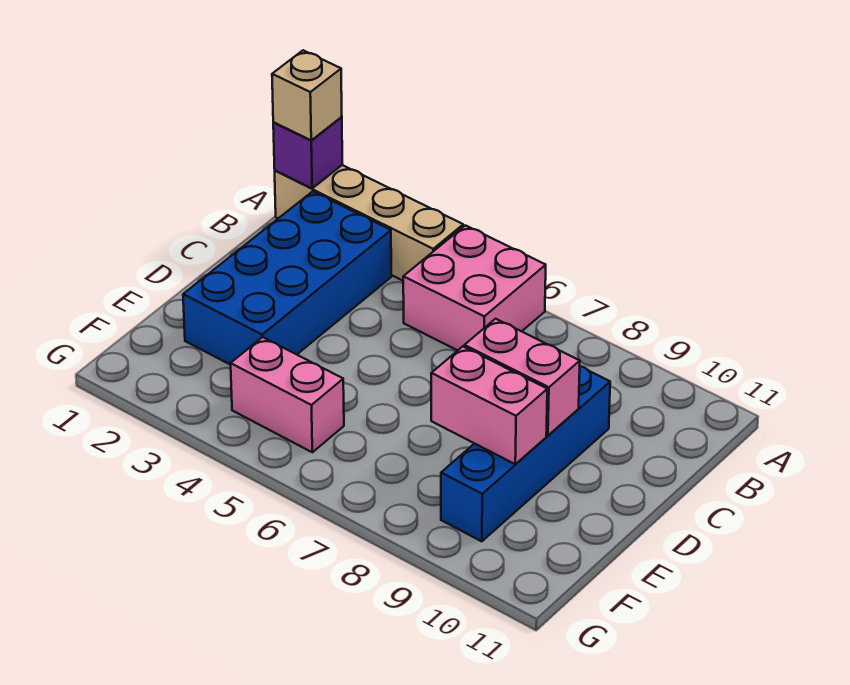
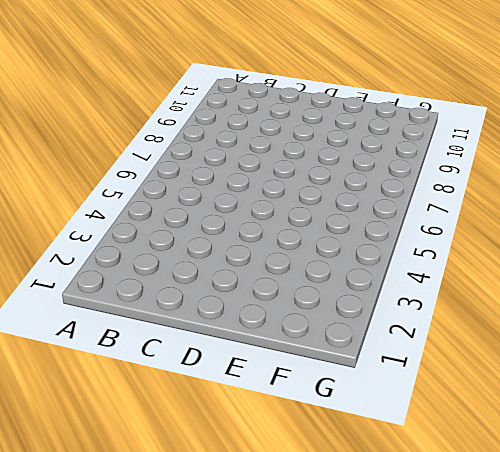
none -> tan 1x4 brick [275,165,463,281]
none -> pink 2x2 brick [403,225,546,350]

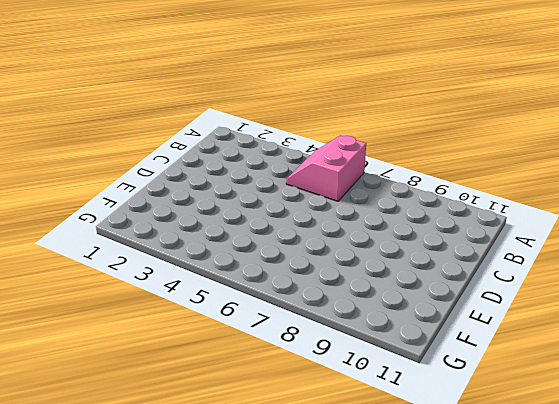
pink 2x2 slope [286,135,366,201] -> pink 2x2 brick [403,225,546,350]
none -> tan 1x4 brick [275,165,463,281]
none -> blue 2x4 brick [183,191,391,365]

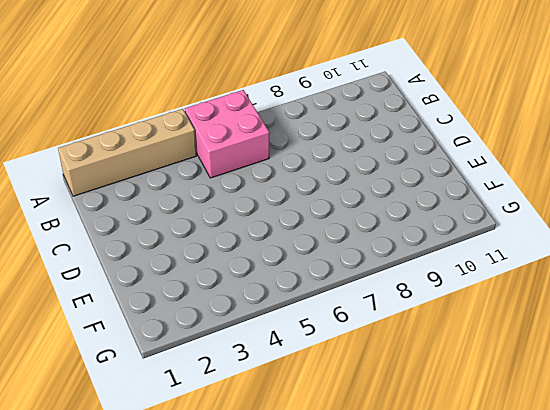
none -> blue 2x4 brick [183,191,391,365]
none -> blue 1x4 brick [441,366,610,541]

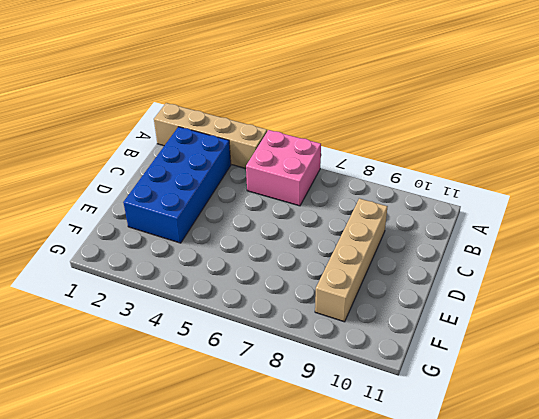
tan 1x4 brick [315,198,387,322] -> blue 1x4 brick [441,366,610,541]
none -> pink 1x2 brick [231,337,344,452]
none -> purple 1x1 brick [273,117,342,188]

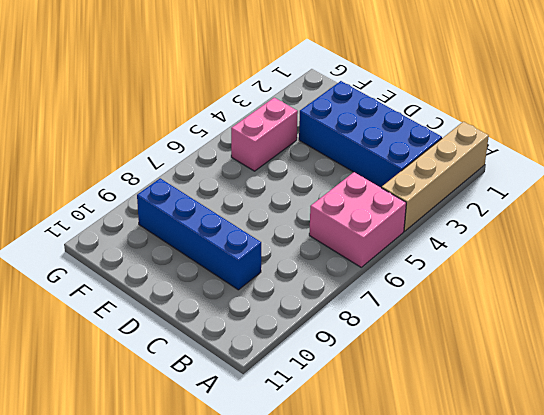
none -> purple 1x1 brick [273,117,342,188]
none -> pink 1x2 brick [464,319,580,436]

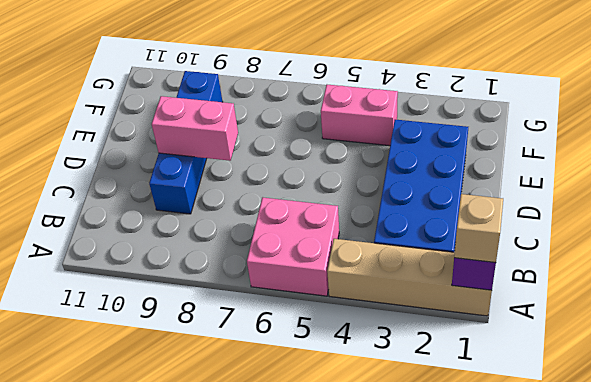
none -> pink 1x2 brick [431,347,547,464]

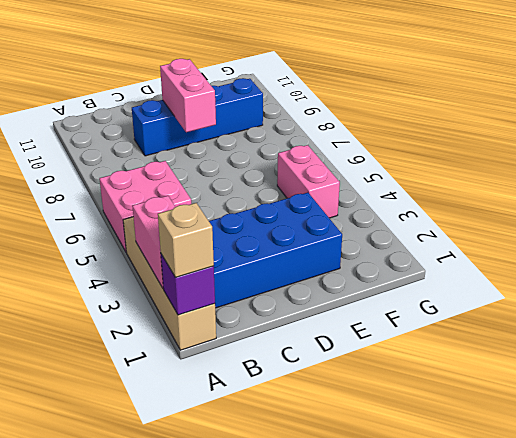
pink 1x2 brick [132,196,175,289] -> pink 1x2 brick moved to [431,347,547,464]

